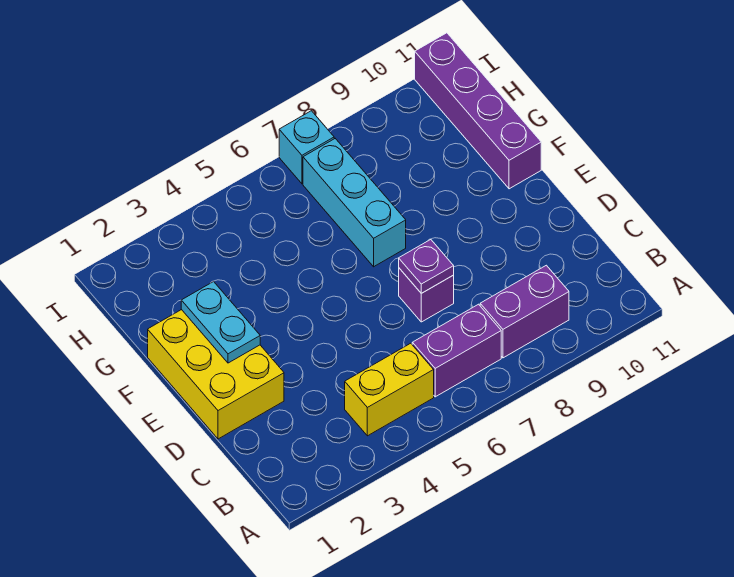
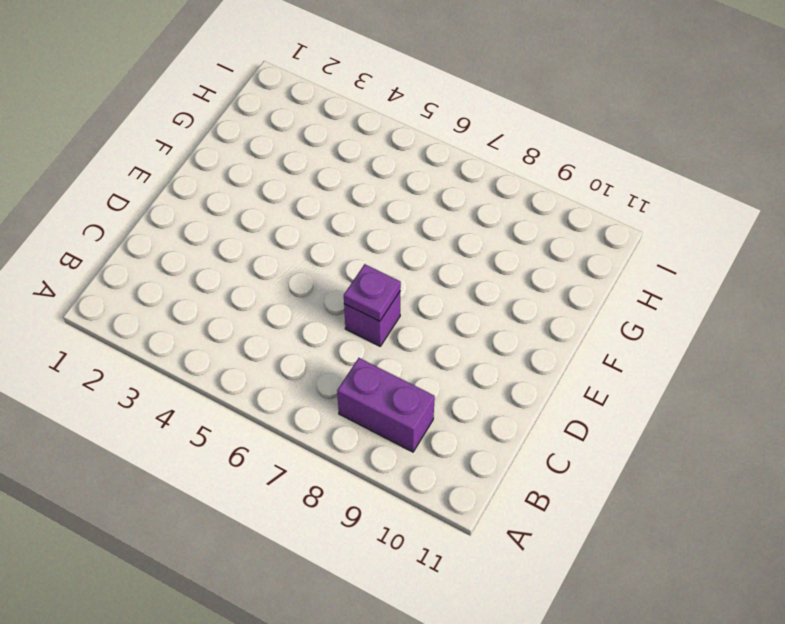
none -> yellow 1x2 brick [345,343,434,436]
none -> purple 1x2 brick [412,304,501,397]

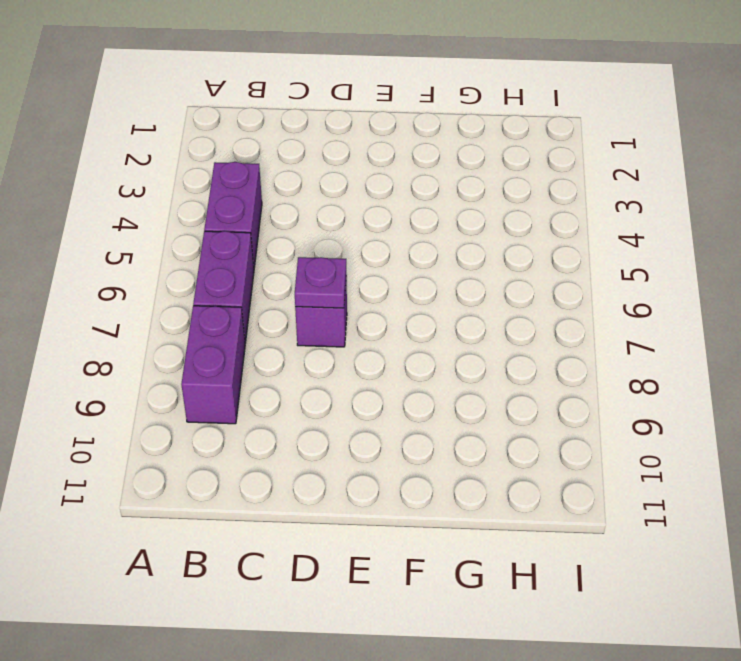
purple 1x2 brick [204,162,262,267] -> yellow 1x2 brick [345,343,434,436]
none -> yellow 2x3 brick [148,310,284,439]
none -> cyan 1x3 brick [303,139,406,267]

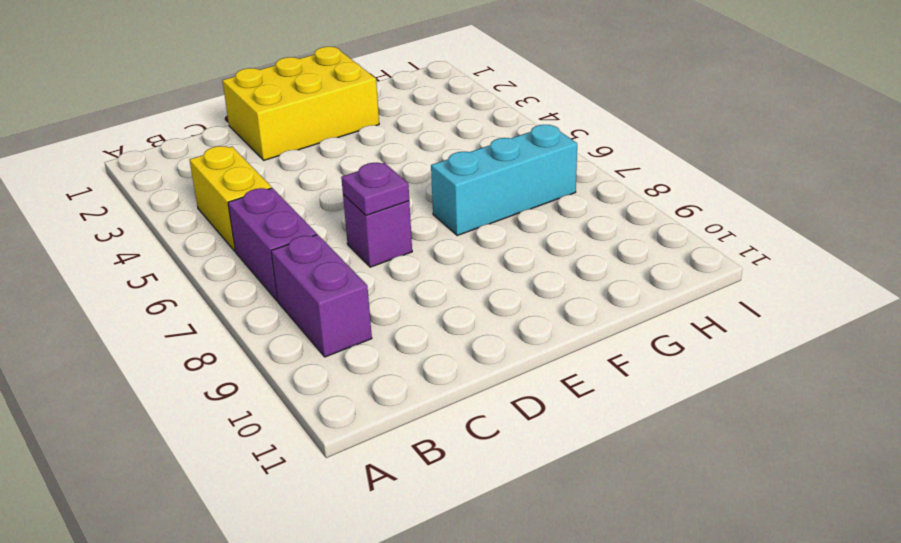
none -> purple 1x4 brick [415,33,541,189]
none -> cyan 1x1 brick [279,111,334,184]

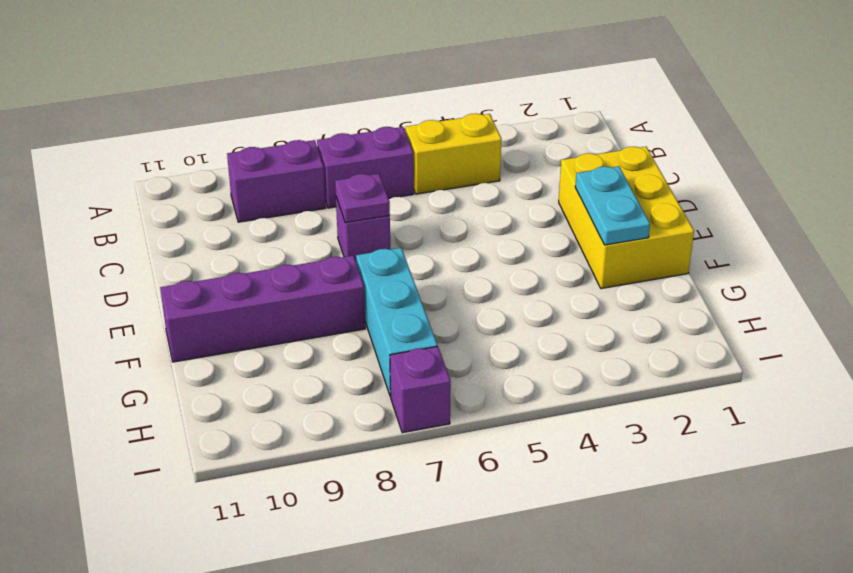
purple 1x4 brick [160,256,365,362] -> purple 1x4 brick turned to [415,33,541,189]
purple 1x1 brick [390,346,451,433] -> cyan 1x1 brick [279,111,334,184]

